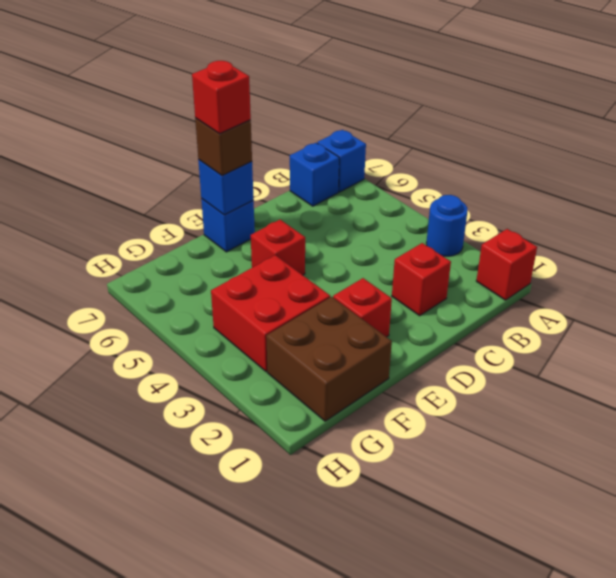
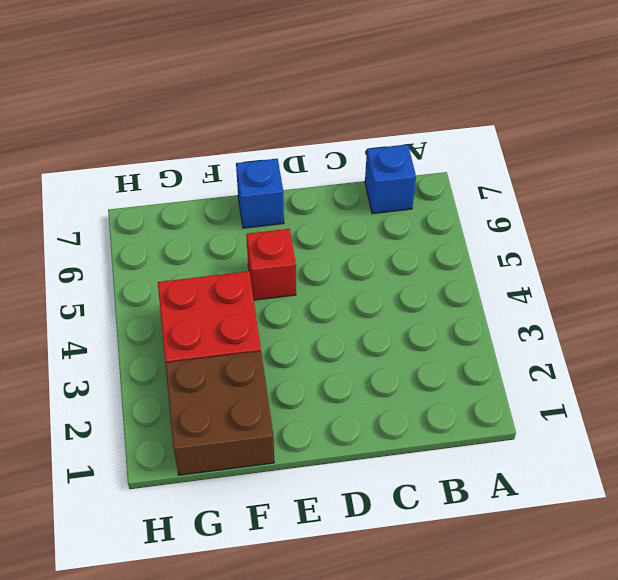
none -> red 1x1 brick [476,229,537,300]
none -> blue 1x1 round brick [426,195,468,256]
none -> blue 1x1 brick [317,130,366,192]

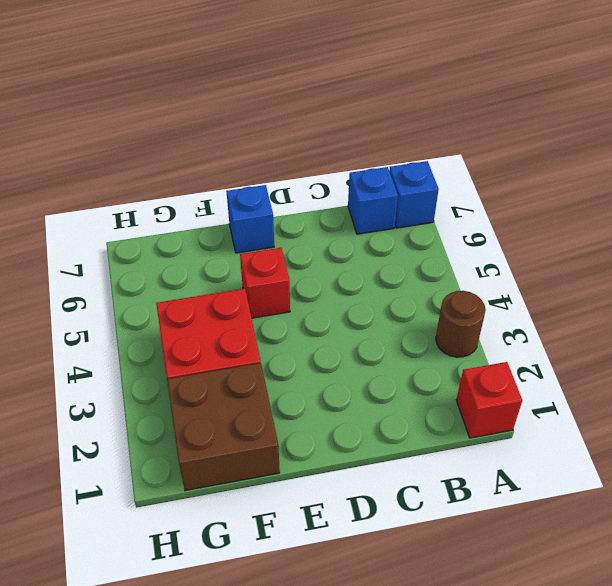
brown 1x1 round brick [436,291,486,357] -> blue 1x1 round brick [426,195,468,256]
none -> red 1x1 brick [392,243,451,316]
none -> red 1x1 brick [333,278,392,337]
none -> blue 1x1 brick [198,159,254,215]

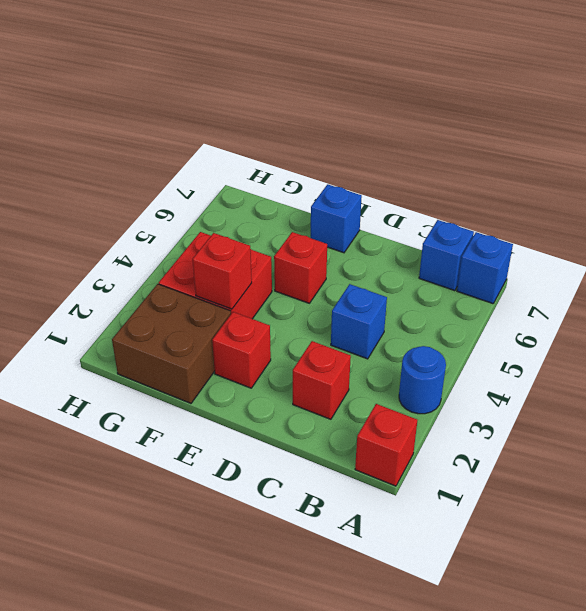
blue 1x1 brick [331,284,387,359] -> blue 1x1 brick moved to [198,159,254,215]
red 1x1 brick [193,233,252,309] -> red 1x1 brick moved to [192,61,251,134]
none -> brown 1x1 brick [195,118,252,176]

